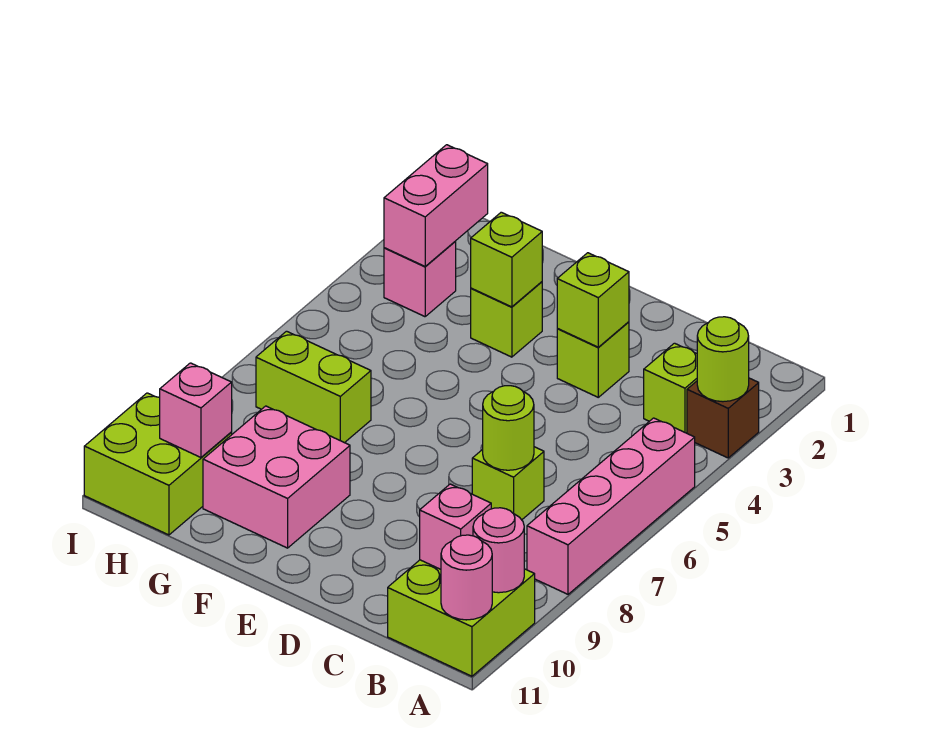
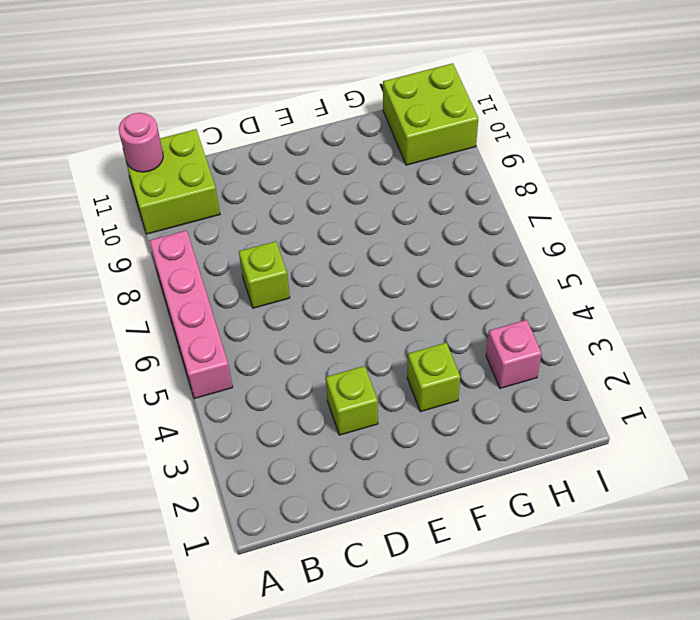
none -> brown 1x1 brick [687,378,759,458]
none -> lime 1x1 brick [644,343,697,433]
none -> pink 2x2 brick [203,406,350,548]

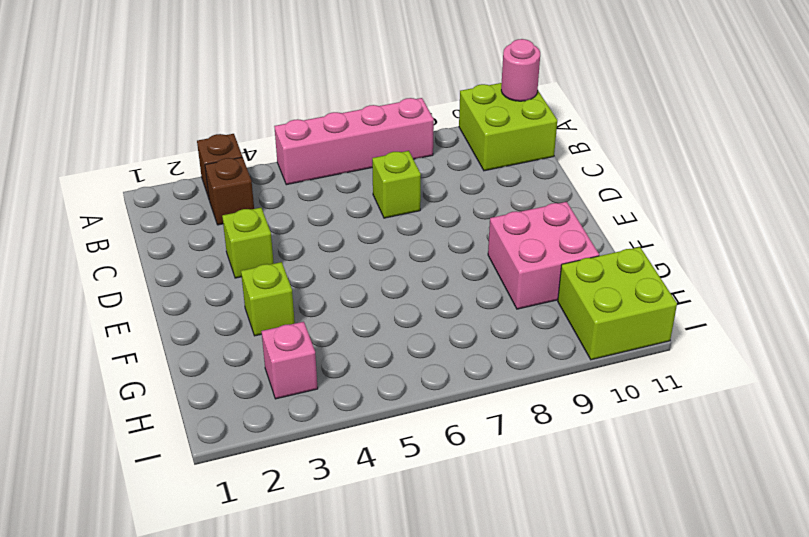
brown 1x1 brick [205,157,254,225] -> lime 1x1 brick [644,343,697,433]
none -> lime 1x2 brick [256,331,371,443]
none -> lime 1x1 round brick [697,317,749,402]
none -> pink 1x1 round brick [473,508,524,593]

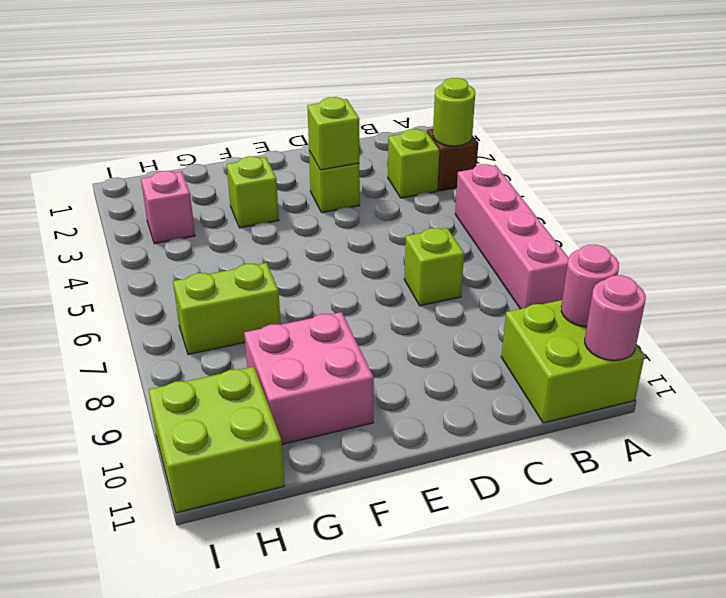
none -> pink 1x1 brick [420,484,491,569]
none -> lime 1x1 round brick [483,386,534,470]
none -> lime 1x1 brick [471,212,542,307]

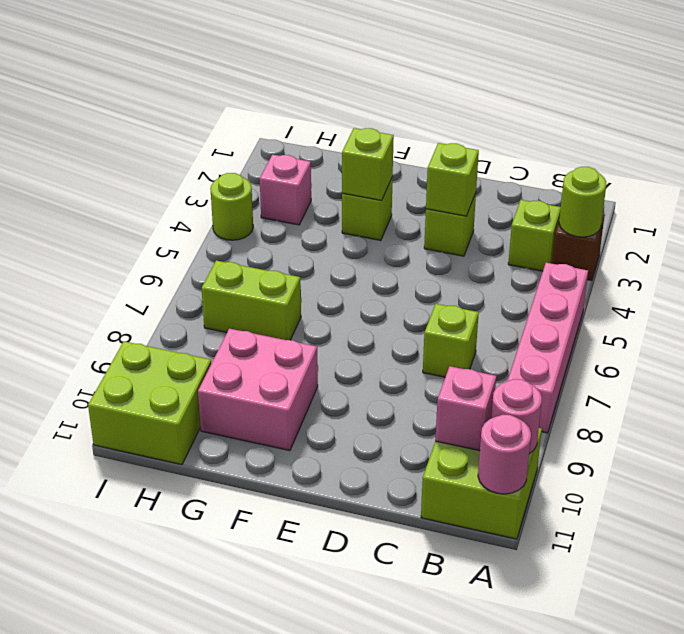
lime 1x1 round brick [210,173,253,240] -> lime 1x1 round brick moved to [483,386,534,470]
none -> pink 1x2 brick [384,145,488,266]
none -> pink 1x1 brick [160,363,232,457]

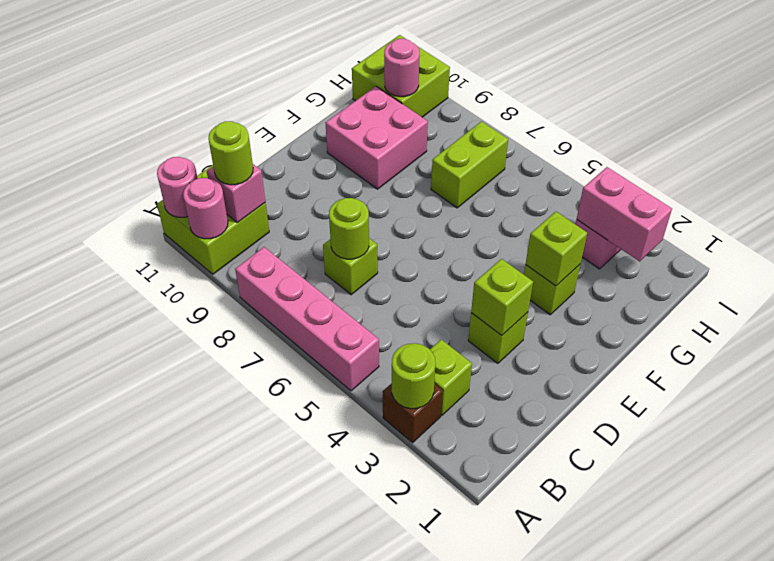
lime 1x1 round brick [208,121,253,185] -> none
pink 1x1 round brick [384,39,420,97] -> pink 1x1 brick [160,363,232,457]

